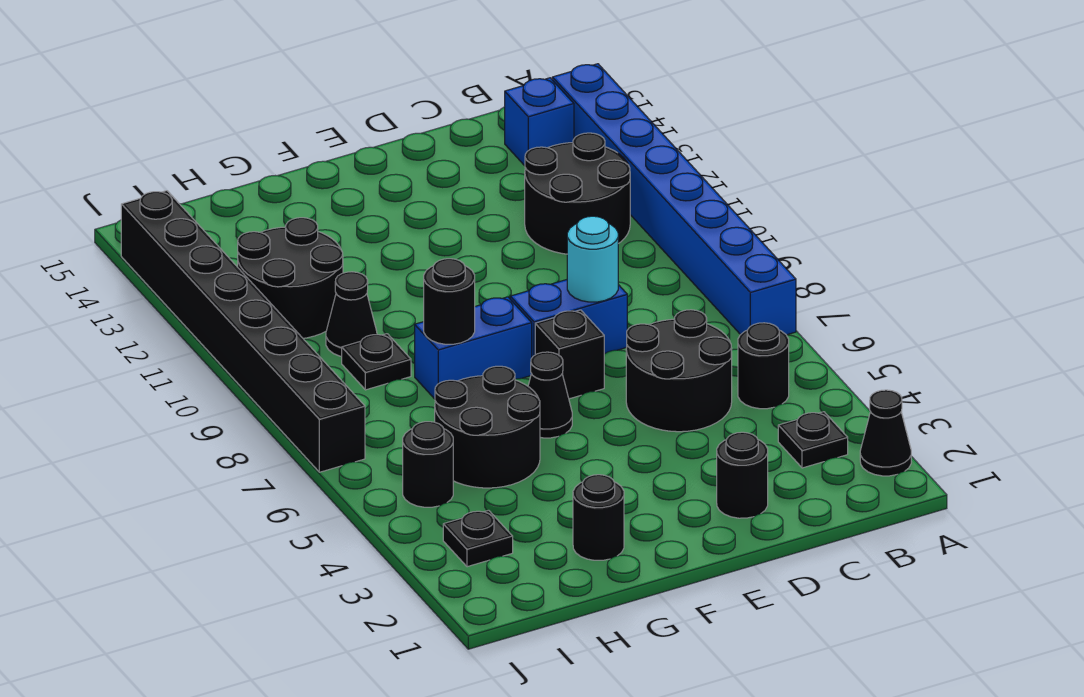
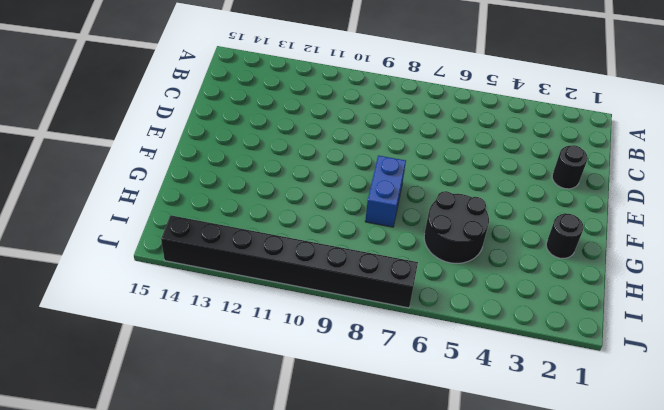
none -> black 1x1 cone [860,390,911,476]
none -> blue 1x8 brick [552,64,796,335]
none -> black 1x1 plate [778,412,848,468]

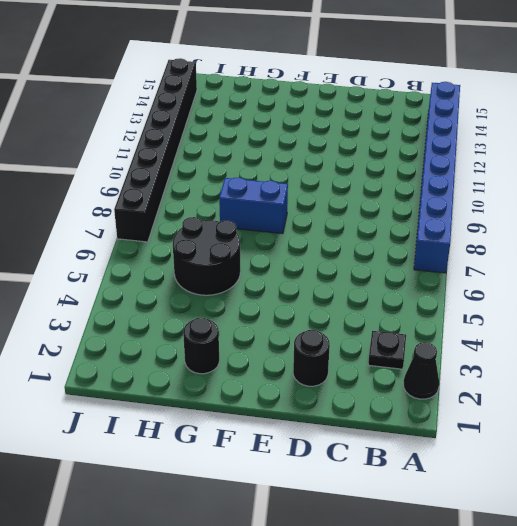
none -> black 1x1 round brick [738,323,789,409]
none -> black 2x2 round brick [525,133,630,254]
none -> blue 1x1 brick [505,78,574,166]

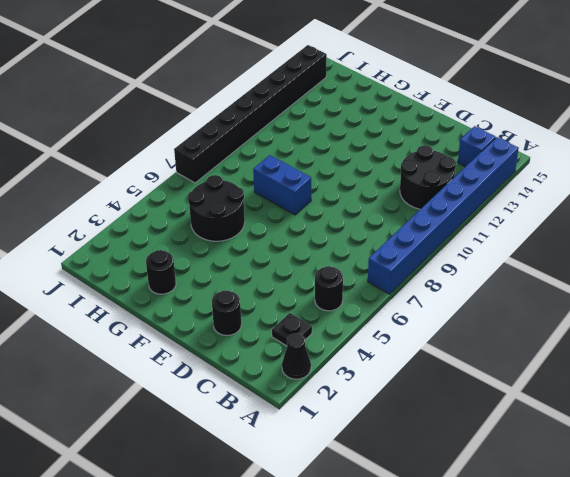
none -> black 2x2 round brick [626,310,732,432]
none -> blue 1x2 brick [510,280,627,357]
none -> black 1x1 brick [535,310,604,399]

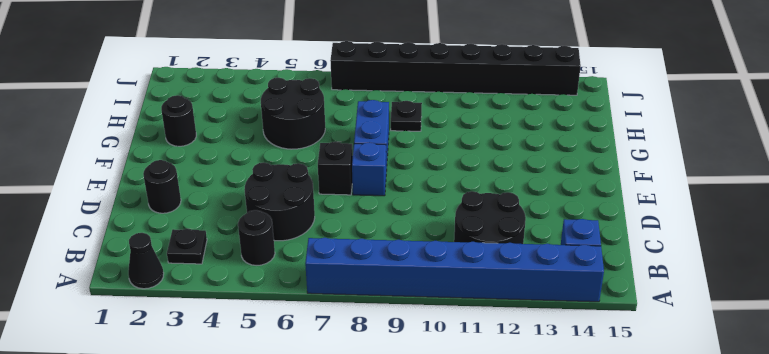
blue 1x1 brick [352,142,386,196] -> blue 1x2 brick [510,280,627,357]
none -> black 1x1 cone [528,352,572,438]
none -> black 1x1 cone [326,272,377,357]
none -> black 2x2 round brick [238,218,343,338]

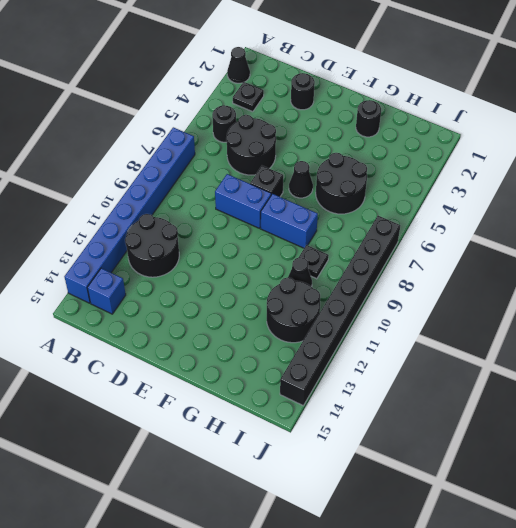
none -> black 1x1 plate [443,510,513,567]
none -> black 1x1 round brick [403,422,453,507]
none -> cyan 1x1 round brick [567,216,618,302]

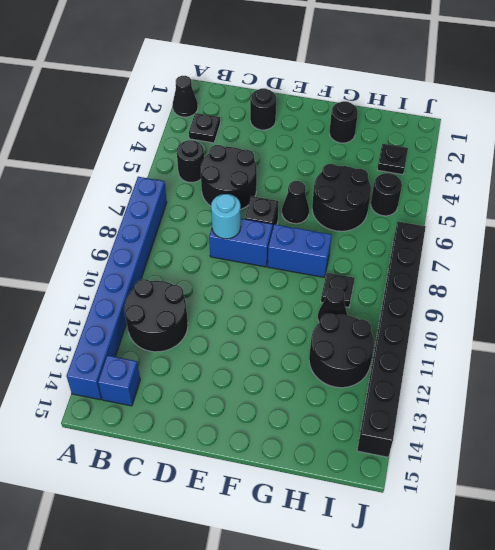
none -> black 1x1 round brick [424,259,475,344]

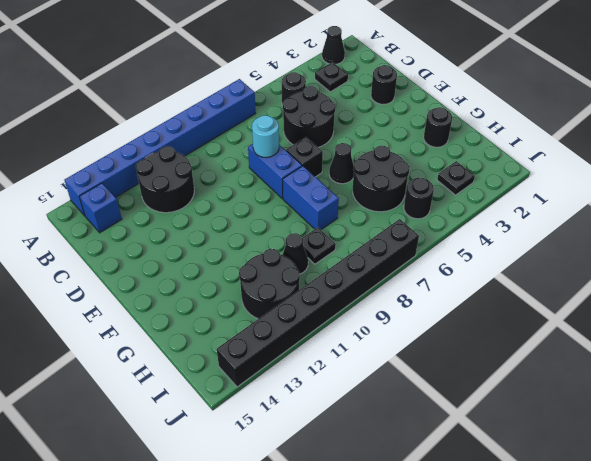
none -> black 1x1 round brick [424,259,475,344]

